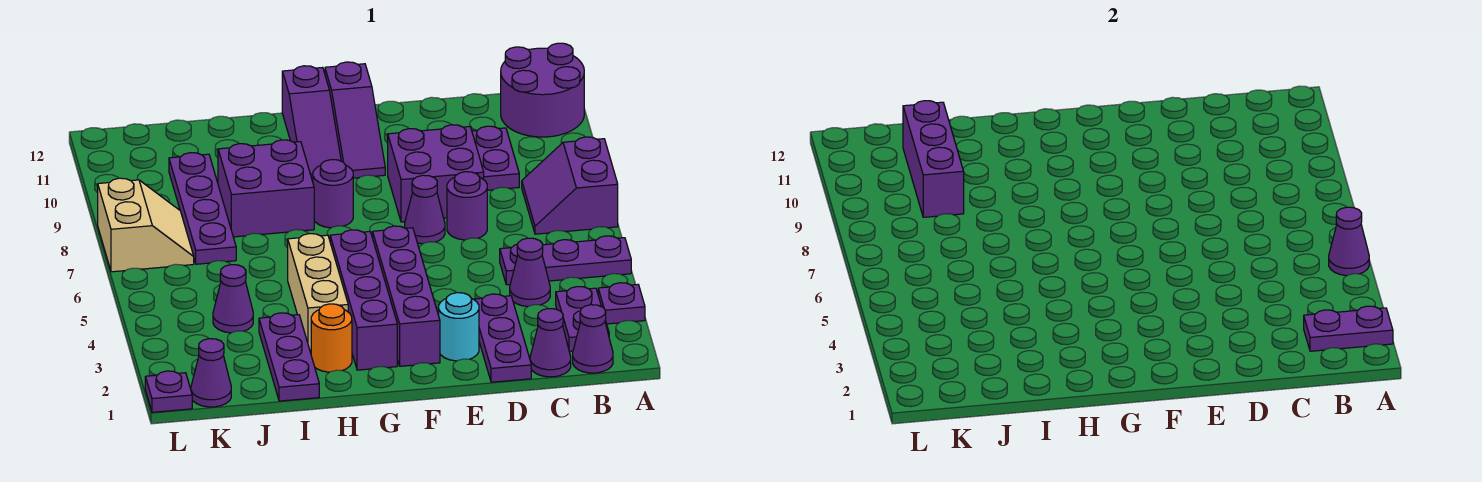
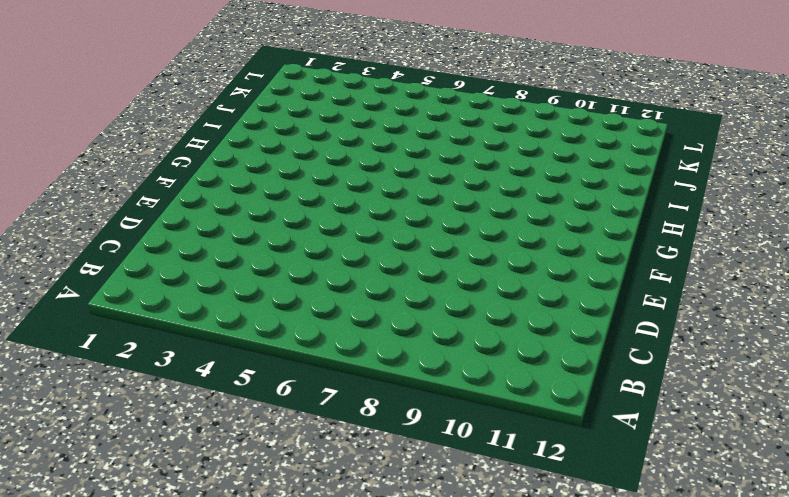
none -> purple 1x1 plate [598,283,645,324]
none -> purple 1x3 plate [500,236,631,285]
none -> purple 2x2 slope [522,137,618,234]
none -> purple 2x2 round brick [501,43,584,137]

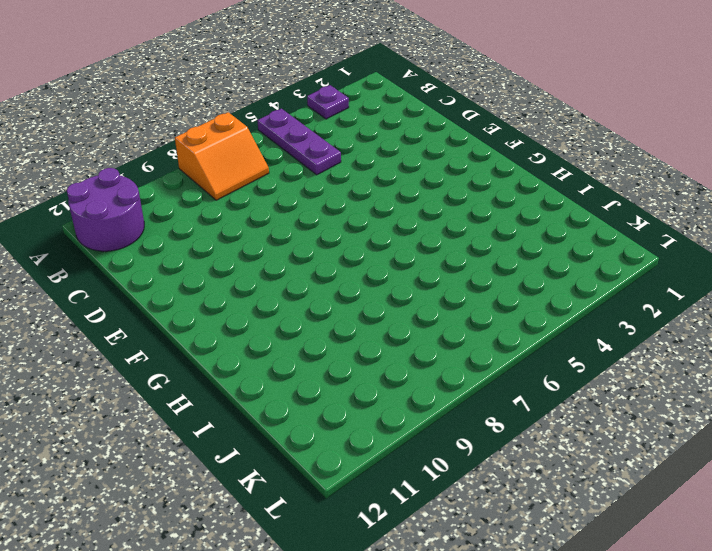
orange 2x2 slope [175,112,269,200] -> purple 2x2 slope [522,137,618,234]
none -> purple 1x1 cone [573,305,613,373]
none -> purple 1x2 plate [556,287,609,351]
none -> purple 1x1 cone [530,309,571,377]
none -> purple 1x1 cone [510,238,550,307]

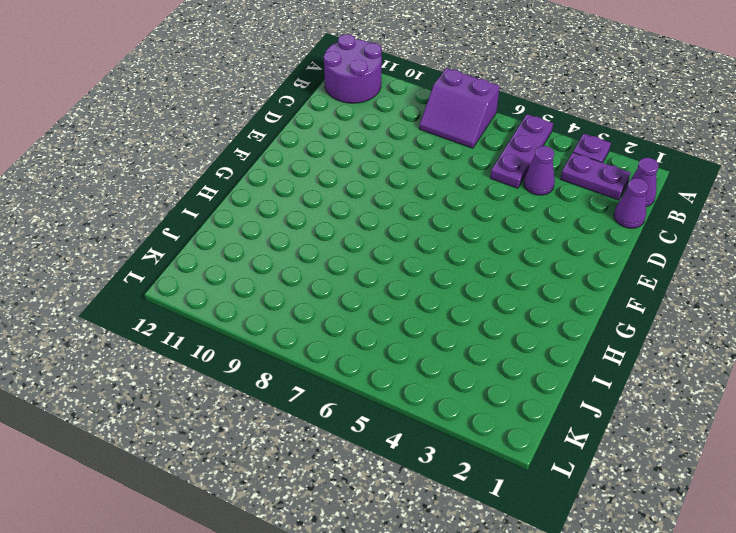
none -> purple 1x2 plate [472,126,519,190]
none -> purple 1x3 plate [474,294,531,382]
none -> purple 1x1 round brick [447,172,487,240]
none -> purple 2x2 brick [388,125,484,222]

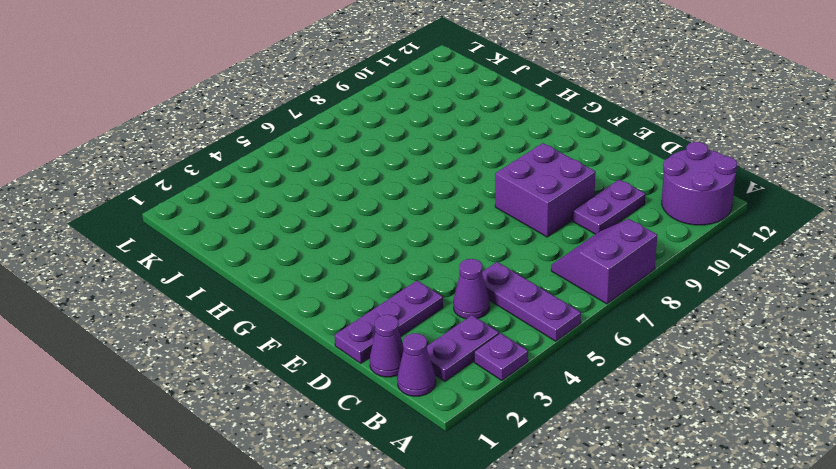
none -> purple 1x1 round brick [447,172,487,240]
none -> cyan 1x1 round brick [439,293,479,361]
none -> purple 1x1 cone [405,175,445,244]
none -> purple 1x4 brick [373,226,440,366]

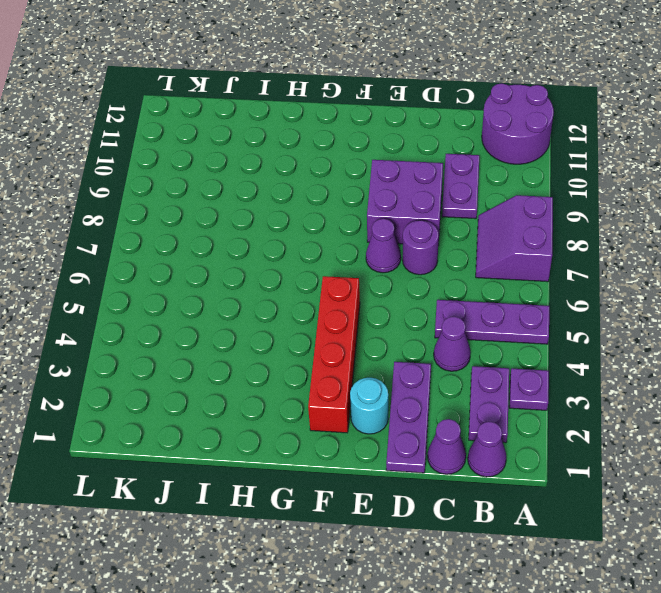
red 1x4 brick [308,276,360,433] -> purple 1x4 brick [373,226,440,366]
none -> purple 1x3 slope [325,62,385,178]
none -> purple 1x4 brick [330,230,397,370]
none -> purple 1x1 round brick [313,160,353,228]
none -> purple 1x3 slope [282,66,341,181]

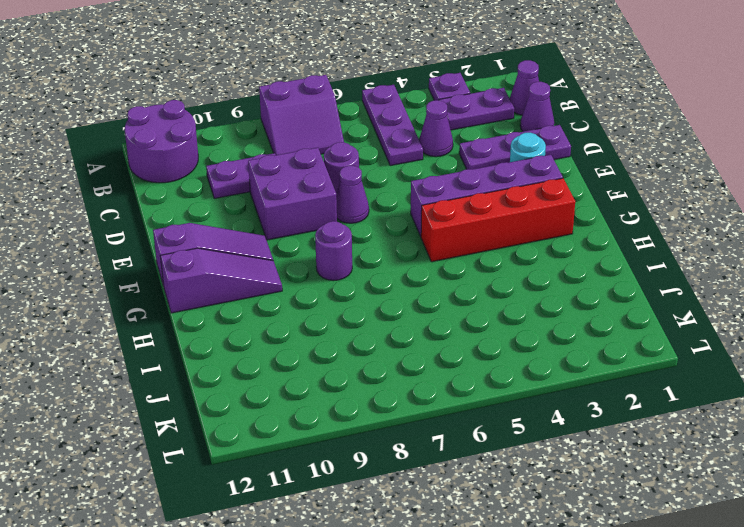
red 1x4 brick [421,178,575,262] -> purple 1x4 brick [330,230,397,370]
none -> orange 1x1 round brick [311,304,352,372]
none -> tan 1x3 brick [288,234,348,350]
none -> purple 2x2 brick [218,140,314,237]
none -> purple 1x3 plate [259,313,319,401]

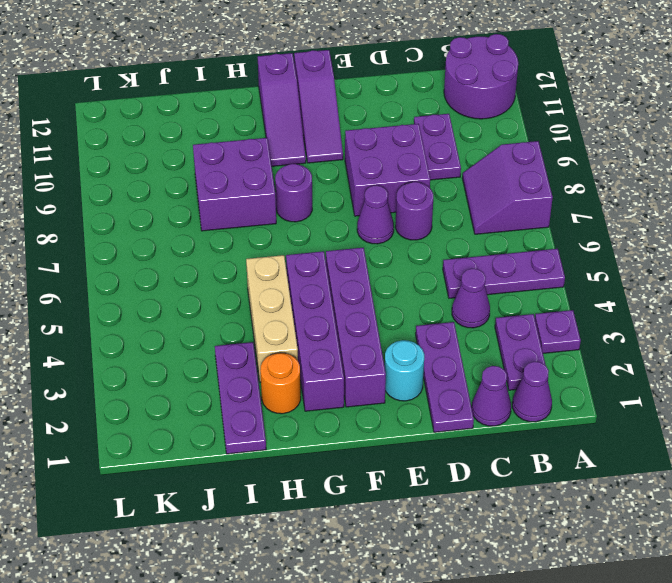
none -> purple 1x1 cone [213,265,253,333]
none -> purple 1x4 plate [169,153,236,264]
none -> purple 1x1 cone [191,339,231,407]
none -> tan 2x2 slope [98,178,194,272]

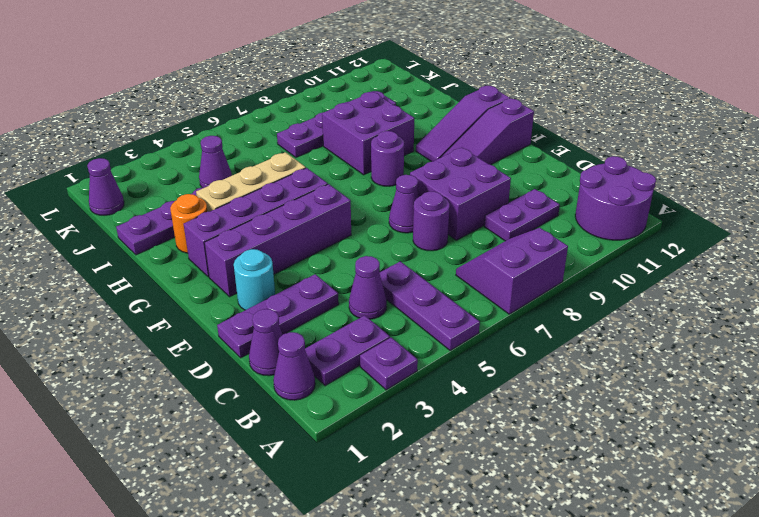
none -> tan 2x2 slope [98,178,194,272]
none -> purple 1x1 plate [145,371,192,412]
none -> purple 1x2 plate [1304,306,1393,351]
none -> purple 1x1 cone [1329,207,1369,276]

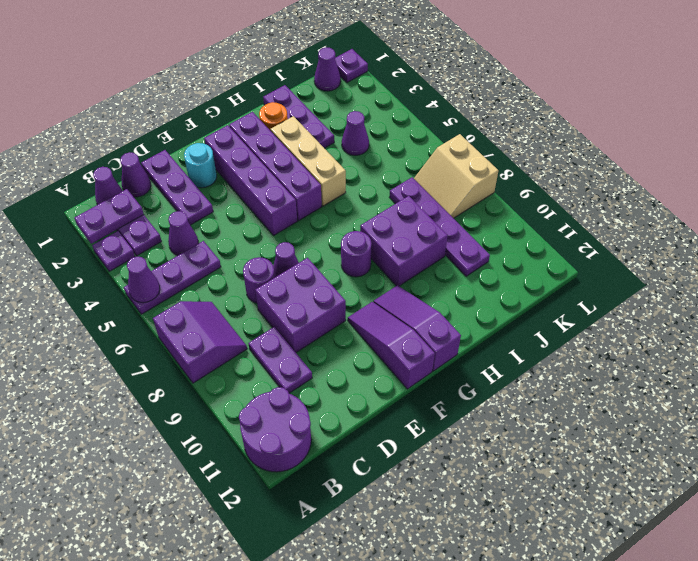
none -> purple 1x3 brick [903,101,964,217]

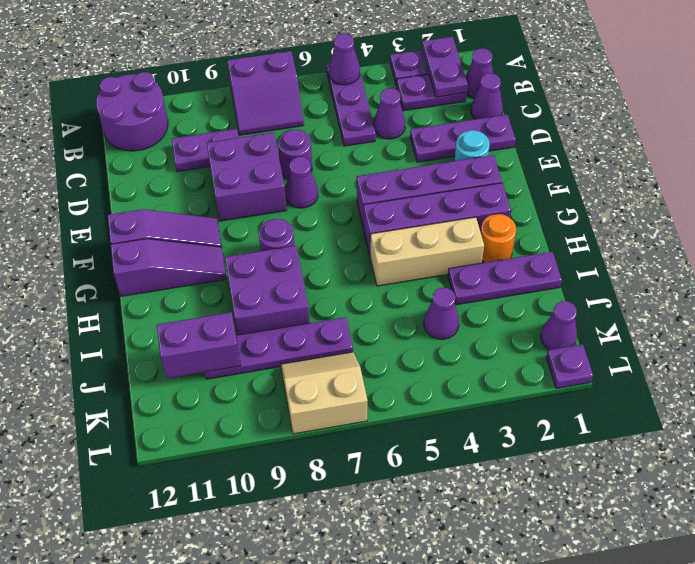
purple 1x2 brick [157,312,241,378] -> purple 1x3 brick [903,101,964,217]

